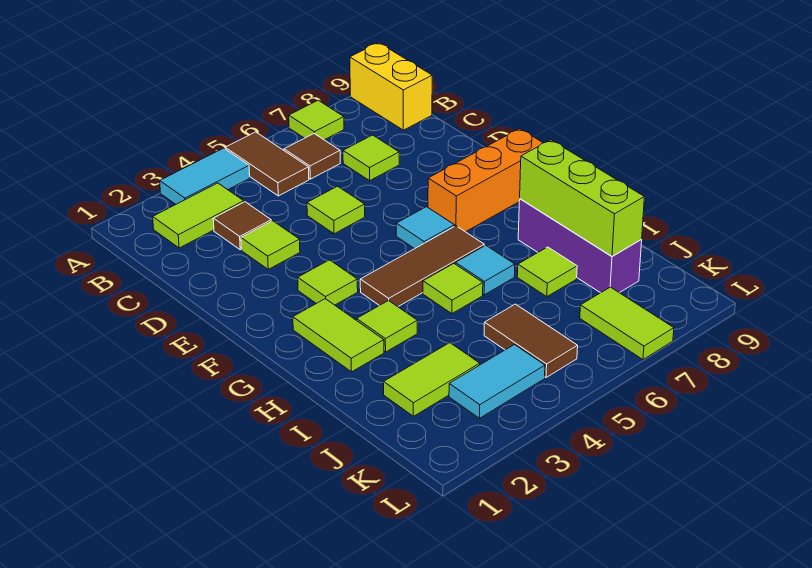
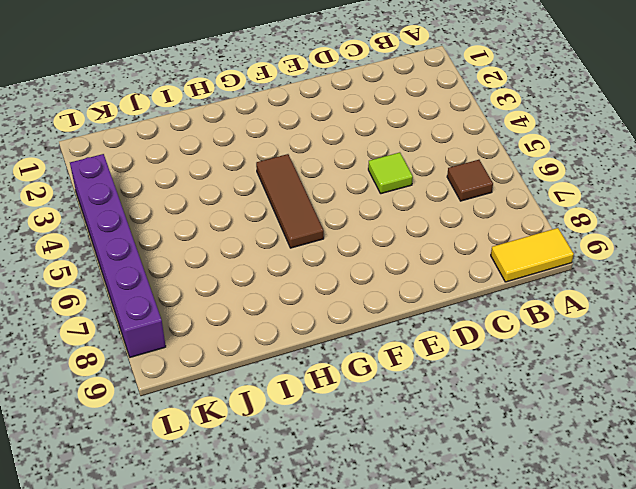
yellow 1x2 tile [491,228,574,282] -> yellow 1x2 brick [350,43,432,130]
purple 1x6 brick [70,154,166,357] -> lime 1x2 tile [580,287,674,360]
none -> cyan 1x2 tile [160,148,250,204]
none -> brown 1x2 tile [225,132,309,196]
none -> lime 1x1 tile [289,100,344,140]

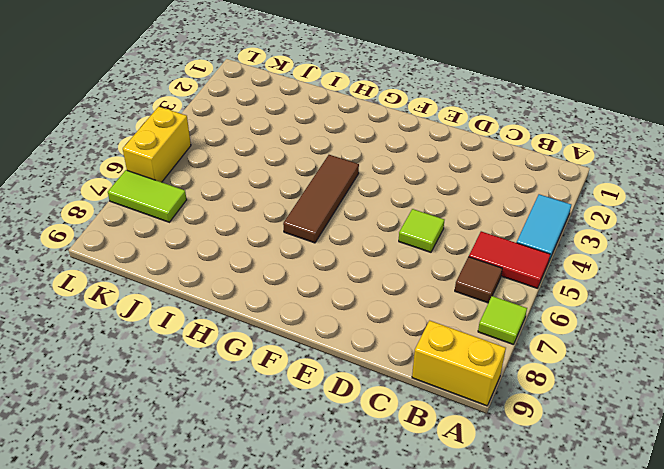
red 1x2 tile [469,231,550,288] -> brown 1x2 tile [225,132,309,196]
yellow 1x2 brick [123,107,191,182] -> none
none -> lime 1x2 tile [153,183,244,248]
none -> brown 1x1 tile [213,202,271,250]
none -> lime 1x1 tile [343,135,399,181]

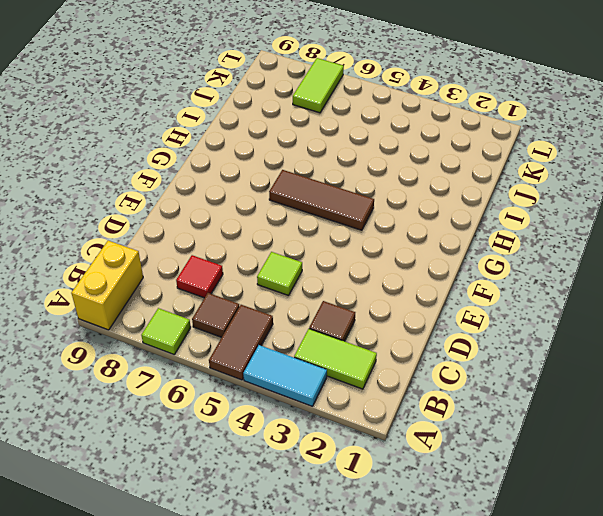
red 1x1 tile [176,255,223,298] -> lime 1x1 tile [343,135,399,181]
none -> lime 1x1 tile [241,221,300,269]
none -> lime 1x1 tile [298,260,358,305]
none -> cyan 1x1 tile [396,207,454,249]

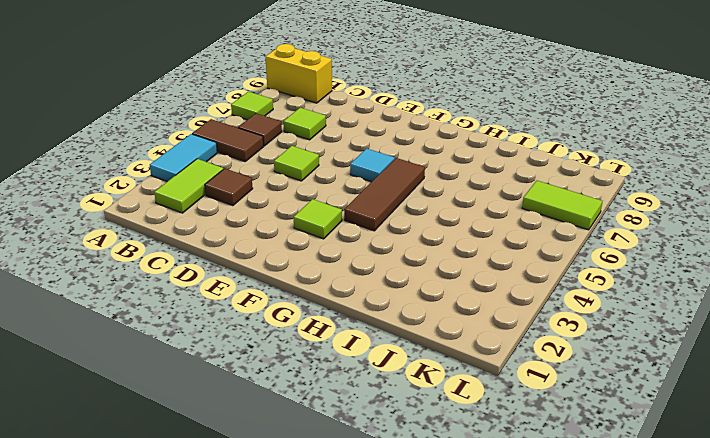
none -> lime 1x1 tile [241,221,300,269]
none -> orange 1x3 brick [428,129,543,232]
none -> lime 1x2 tile [293,299,384,372]

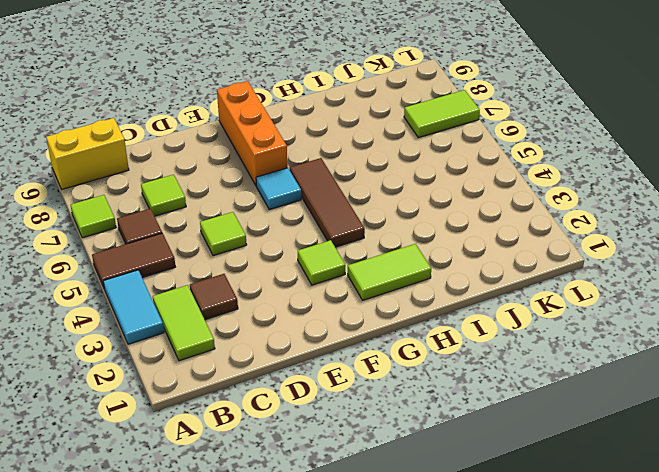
none -> lime 1x1 tile [241,221,300,269]
none -> lime 1x1 tile [357,300,417,352]
none -> lime 1x1 tile [423,264,483,314]

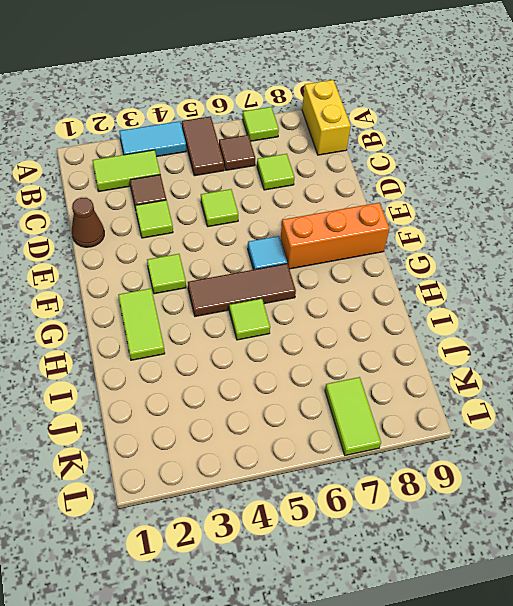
brown 1x1 cone [72,198,104,247] -> none
none -> lime 1x1 tile [357,300,417,352]
none -> cyan 1x1 tile [455,245,515,295]
none -> purple 1x3 brick [518,199,642,293]

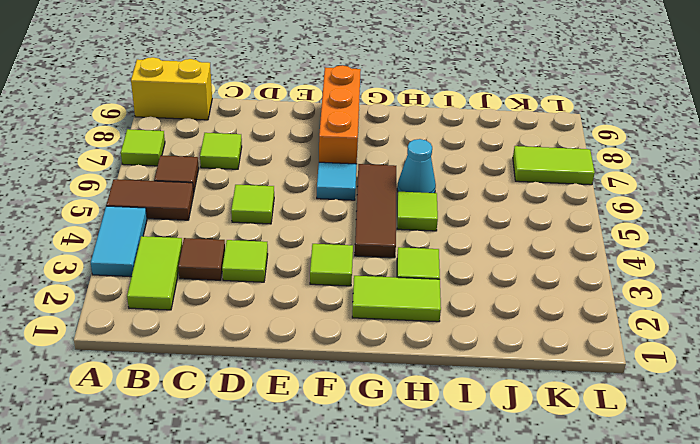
cyan 1x1 cone [397,139,436,193] -> cyan 1x1 tile [455,245,515,295]
none -> purple 1x3 brick [518,199,642,293]
none -> lime 1x1 tile [517,247,577,297]
none -> lime 1x2 tile [384,343,480,416]

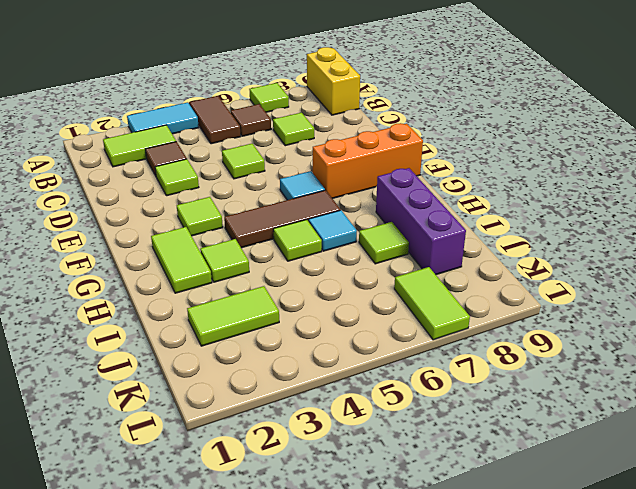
none -> brown 1x2 tile [484,304,578,378]
none -> cyan 1x2 tile [449,345,545,418]
none -> lime 1x3 brick [520,140,644,256]

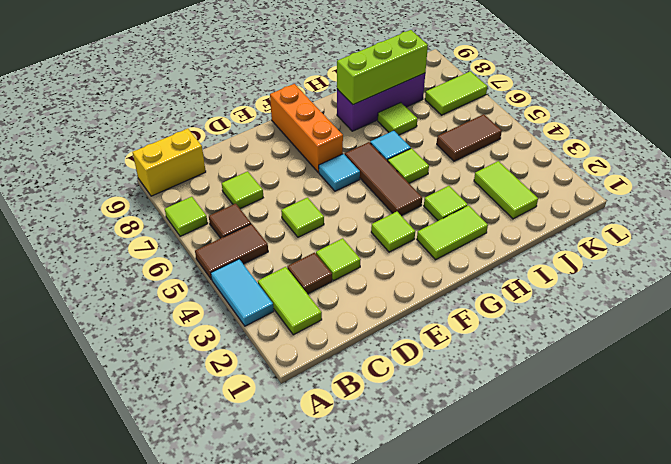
none -> cyan 1x2 tile [449,345,545,418]

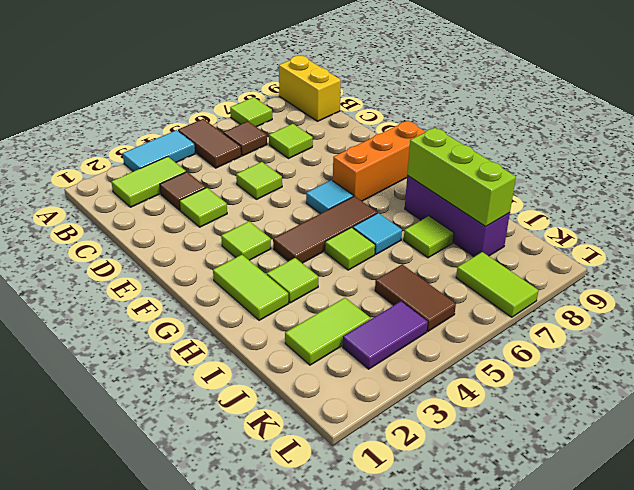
purple 1x2 tile [343,301,428,369] -> cyan 1x2 tile [449,345,545,418]

